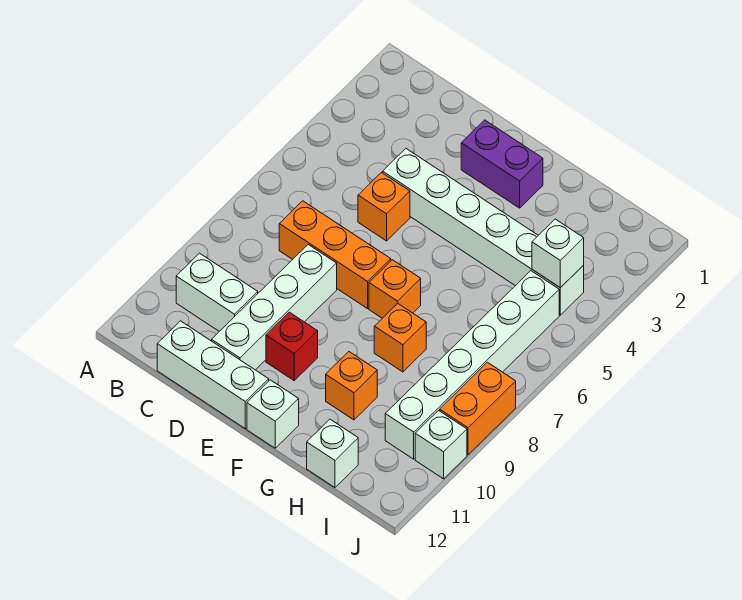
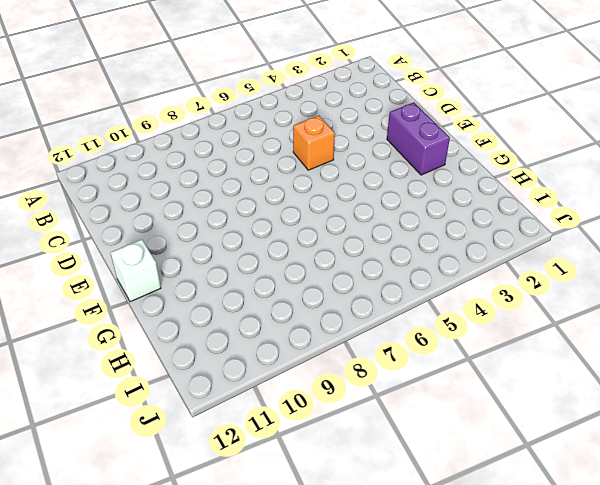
none -> white 1x2 brick [176,253,258,331]
none -> orange 1x3 brick [279,201,391,309]
none -> white 1x3 brick [157,321,269,429]

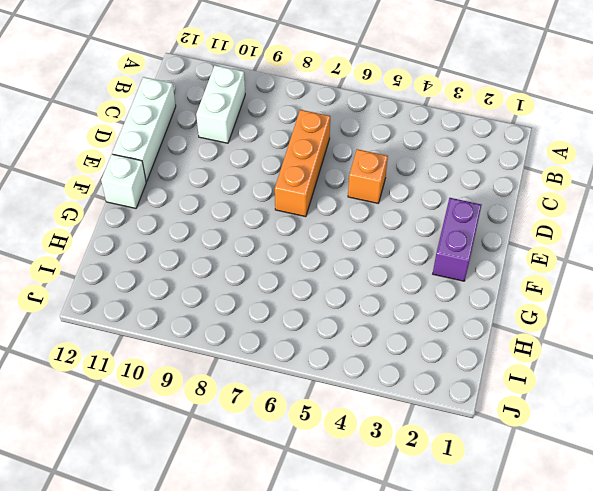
none -> white 1x6 brick [383,149,584,315]
none -> white 1x4 brick [212,245,337,370]
none -> red 1x1 brick [266,312,318,380]

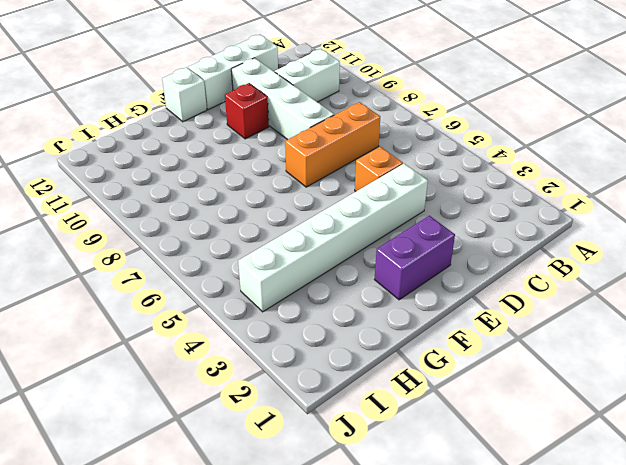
none -> orange 1x1 brick [369,260,421,318]
none -> orange 1x1 brick [374,304,426,372]
none -> orange 1x1 brick [326,352,377,420]

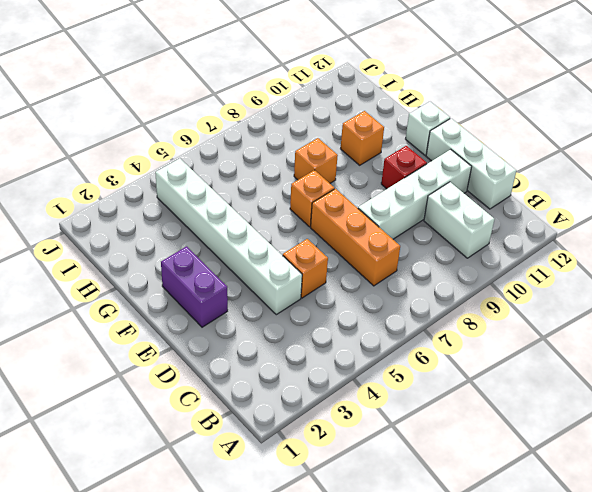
none -> white 1x1 brick [307,419,358,487]
none -> white 1x6 brick [385,271,559,459]
none -> orange 1x2 brick [440,362,516,455]

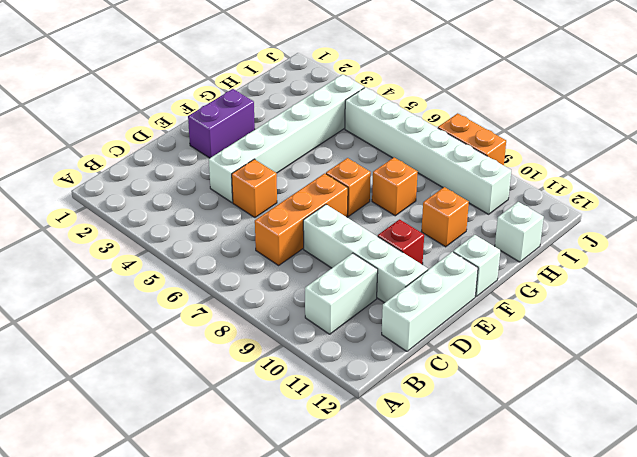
none -> white 1x1 brick [415,411,467,479]
none -> white 1x1 brick [532,219,584,288]

